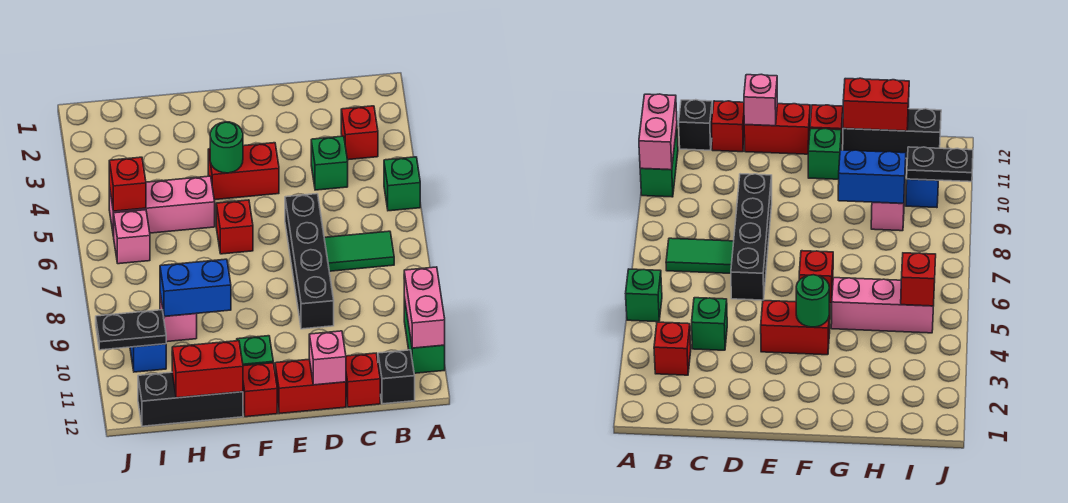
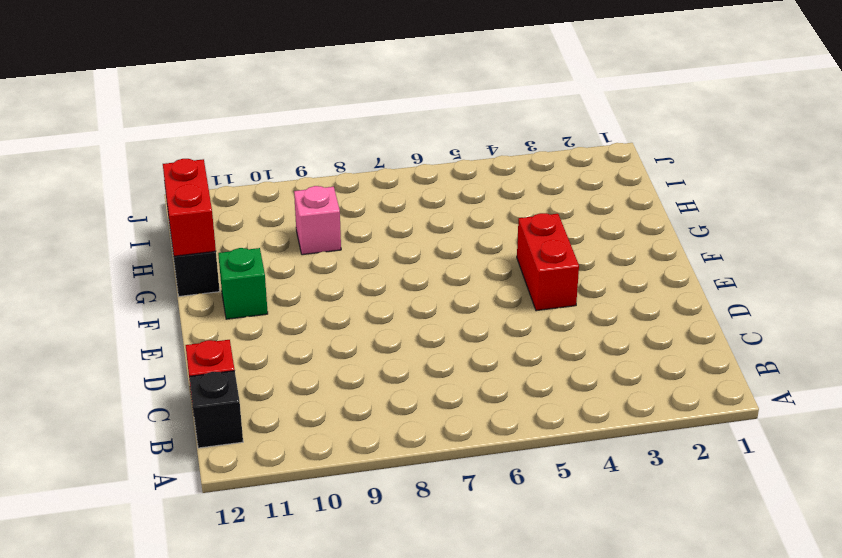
none -> green 1x1 brick [384,157,420,211]
none -> green 1x2 brick [404,298,445,373]
none -> red 1x1 brick [341,106,378,160]

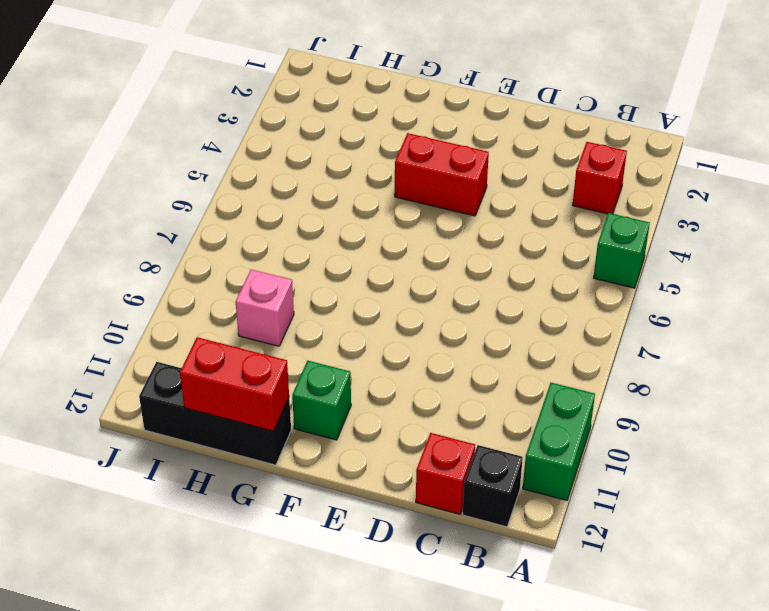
none -> green 1x2 tile [324,231,394,271]
none -> green 1x1 brick [311,136,348,190]
none -> black 1x4 brick [285,194,334,329]

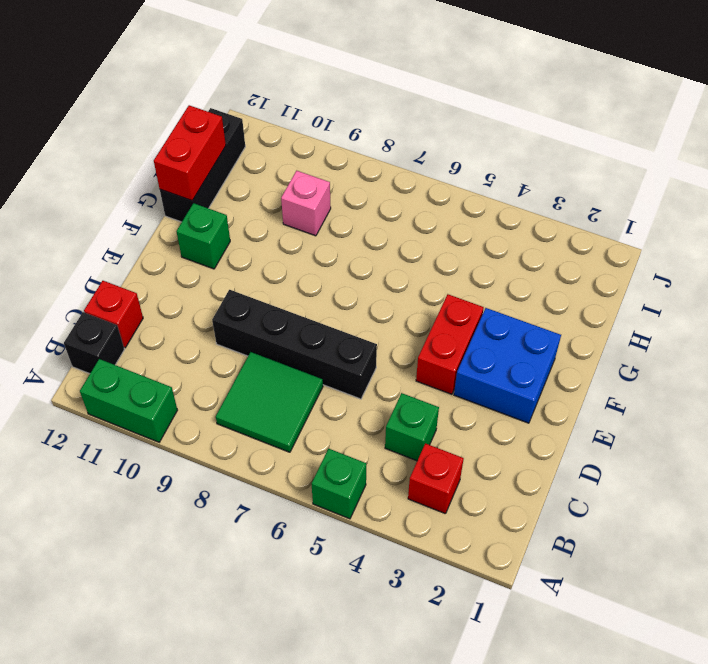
green 2x2 tile [216,352,323,452] -> green 1x2 tile [324,231,394,271]
blue 2x2 brick [454,308,561,423] -> none
none -> red 1x2 brick [275,359,346,414]
none -> red 1x1 brick [216,200,253,254]
none -> red 1x1 brick [243,363,277,417]

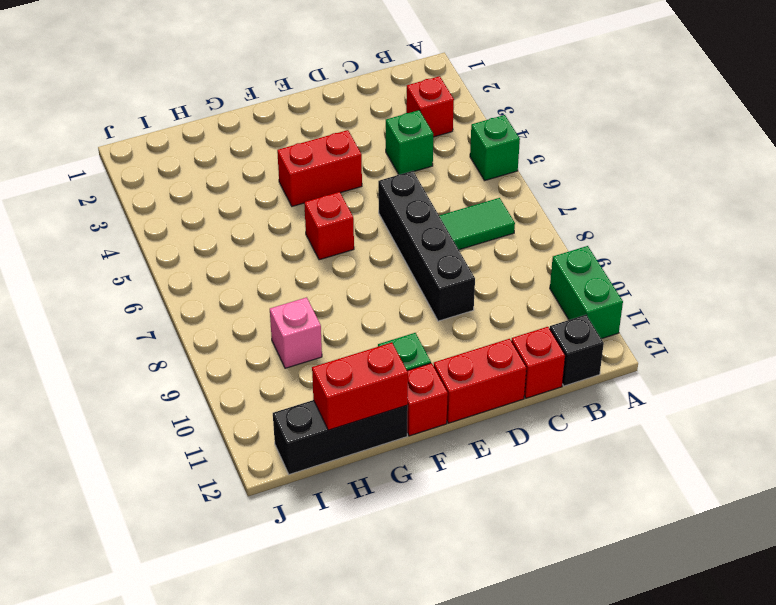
none -> pink 1x3 brick [109,176,215,236]
none -> pink 1x1 brick [114,210,150,264]
none -> blue 1x1 brick [130,344,166,372]

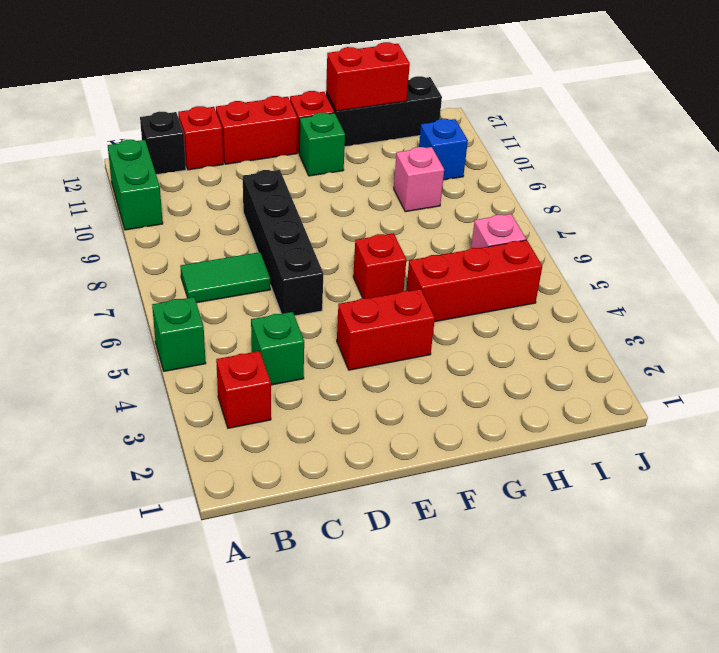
red 1x3 brick [406,240,542,322] -> pink 1x3 brick [109,176,215,236]
none -> pink 1x2 brick [404,267,445,348]
none -> pink 1x1 brick [309,331,346,385]
none -> green 1x1 round brick [210,122,243,173]

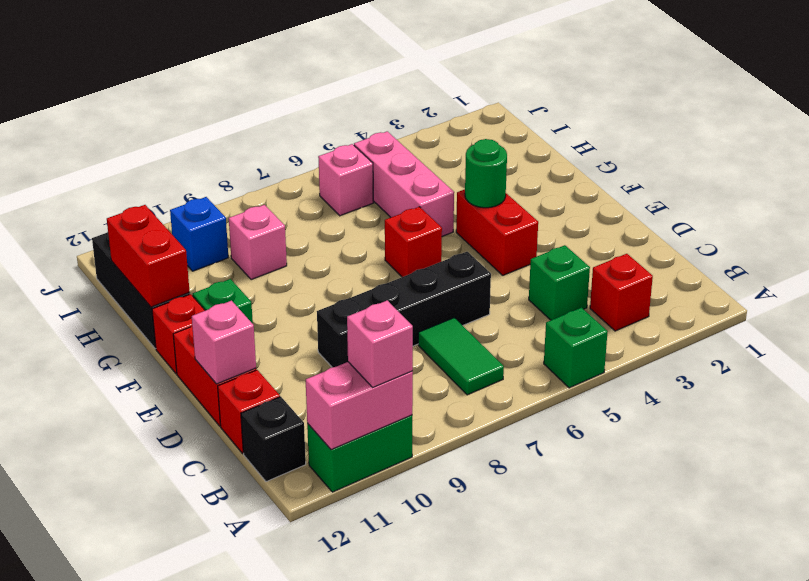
pink 1x1 brick [347,300,413,387] -> none
none -> blue 1x2 brick [160,259,231,316]
none -> red 1x1 brick [109,157,146,211]
none -> black 1x2 plate [96,310,166,350]

